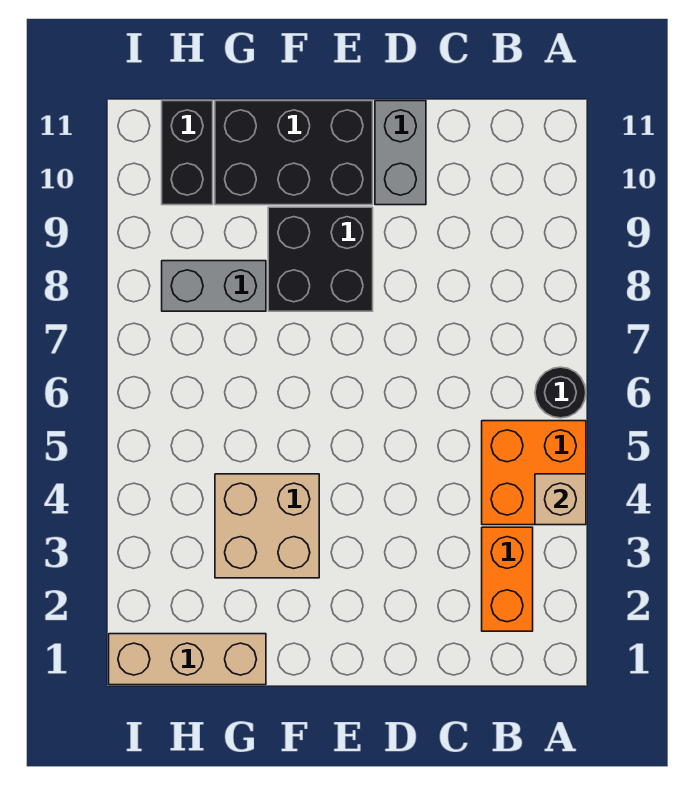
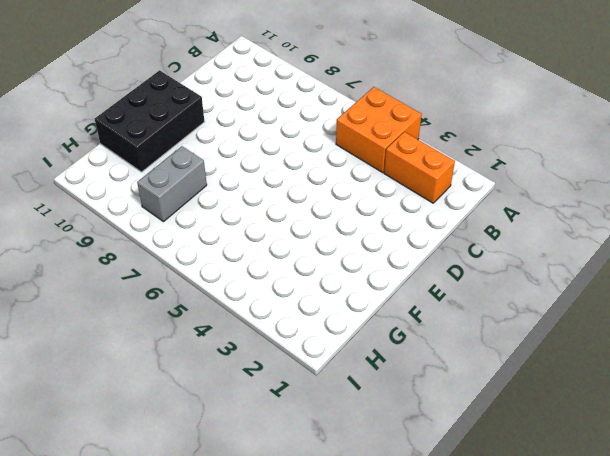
none -> black 1x1 round brick [535,367,586,418]
none -> grey 1x2 brick [375,101,426,205]

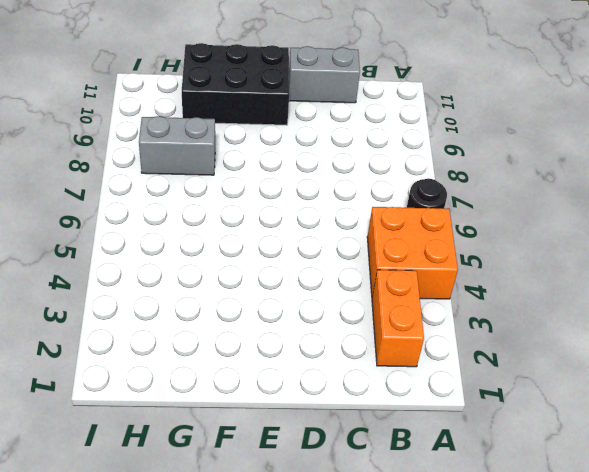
grey 1x2 brick [289,46,360,103] -> grey 1x2 brick turned to [375,101,426,205]
none -> black 2x2 brick [268,207,373,311]
none -> tan 2x2 brick [215,474,319,578]

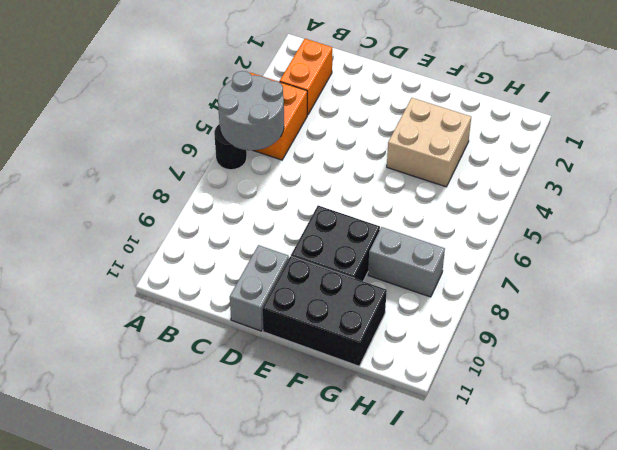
grey 2x2 round brick [218,71,284,150] -> none
none -> tan 1x3 brick [109,634,266,685]
none -> black 1x2 brick [162,101,213,205]

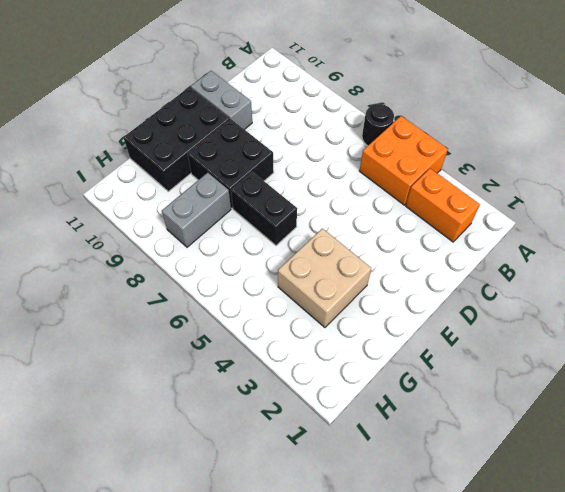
black 1x2 brick [231,172,297,245] -> black 1x2 brick moved to [162,101,213,205]
none -> tan 1x3 brick [109,634,266,685]
none -> tan 1x1 brick [535,474,586,525]

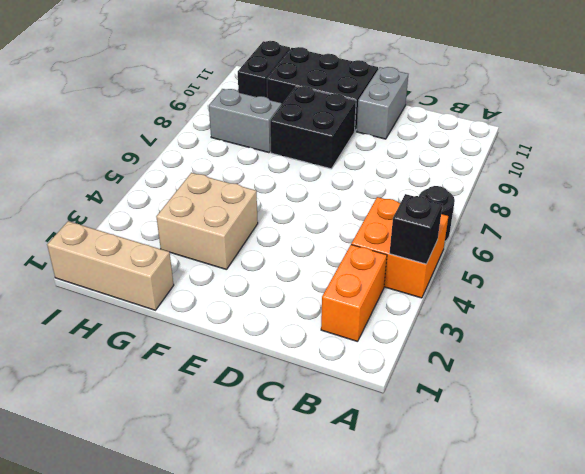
black 1x1 brick [390,194,443,264] -> tan 1x1 brick [535,474,586,525]

